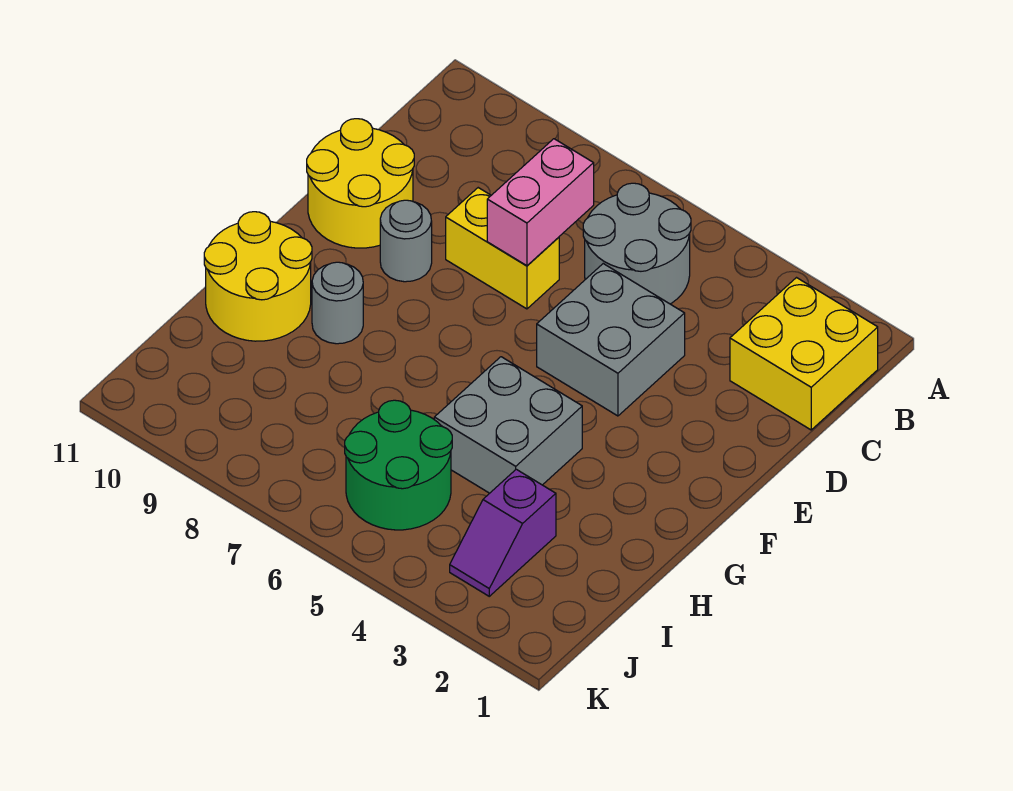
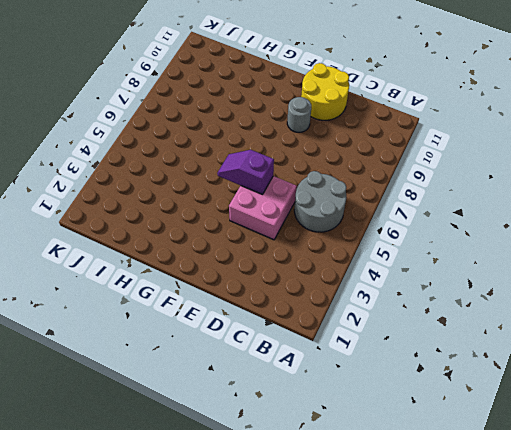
pink 2x2 brick [229,176,297,240] -> grey 2x2 brick [537,264,685,416]
purple 1x2 slope [217,150,274,194] -> purple 1x2 slope moved to [450,469,556,596]
none -> yellow 2x2 brick [730,278,878,430]
none -> yellow 1x2 brick [446,188,559,309]
none -> grey 2x2 brick [434,357,582,493]

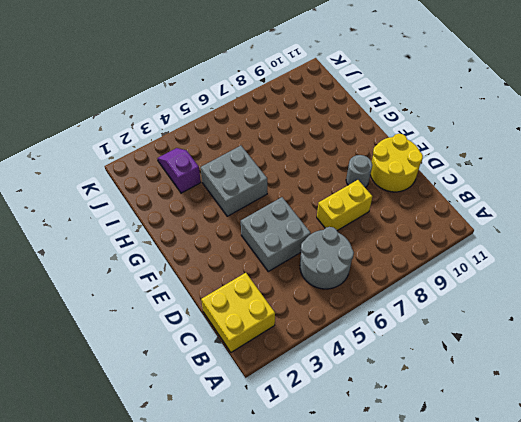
none -> grey 1x1 round brick [312,262,363,344]
none -> yellow 2x2 round brick [204,212,312,341]
none -> green 2x2 round brick [345,400,452,530]

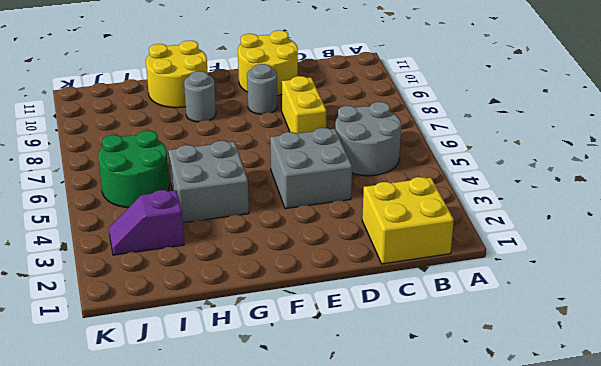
none -> pink 1x2 brick [487,139,594,266]

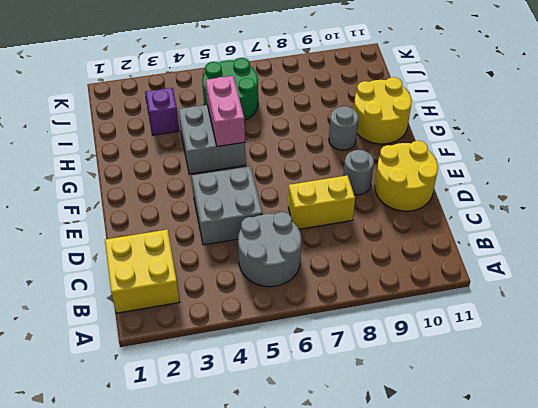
pink 1x2 brick [206,76,245,146] -> pink 1x2 brick moved to [487,139,594,266]

